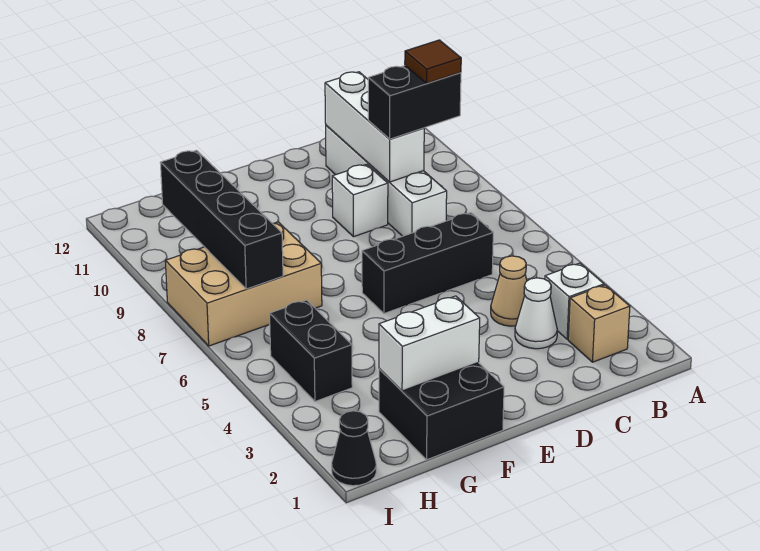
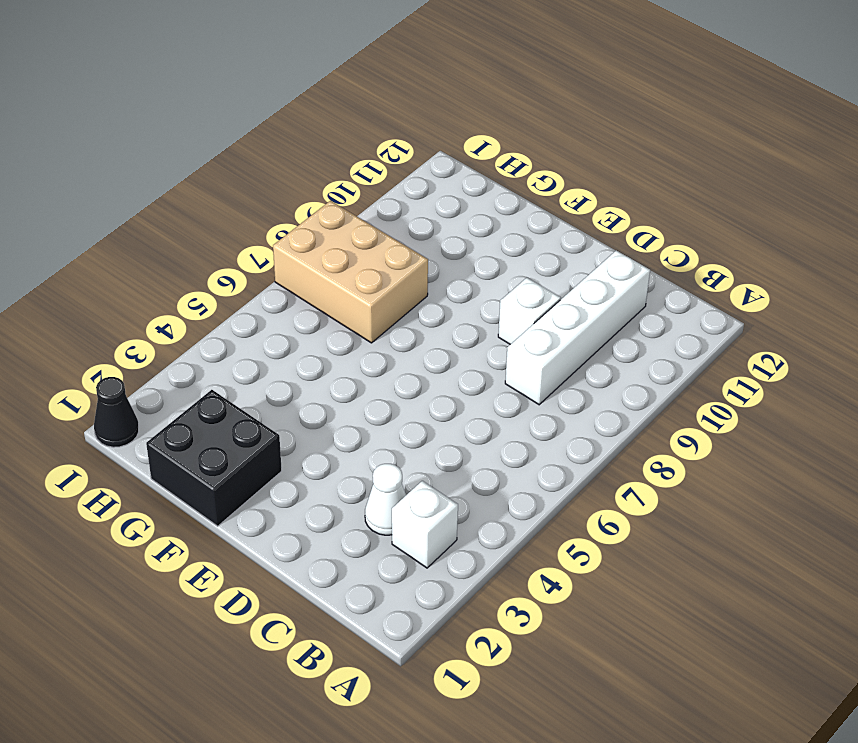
none -> tan 1x1 brick [568,285,630,362]
none -> tan 1x1 cone [491,256,527,326]
none -> black 1x3 brick [362,213,493,313]

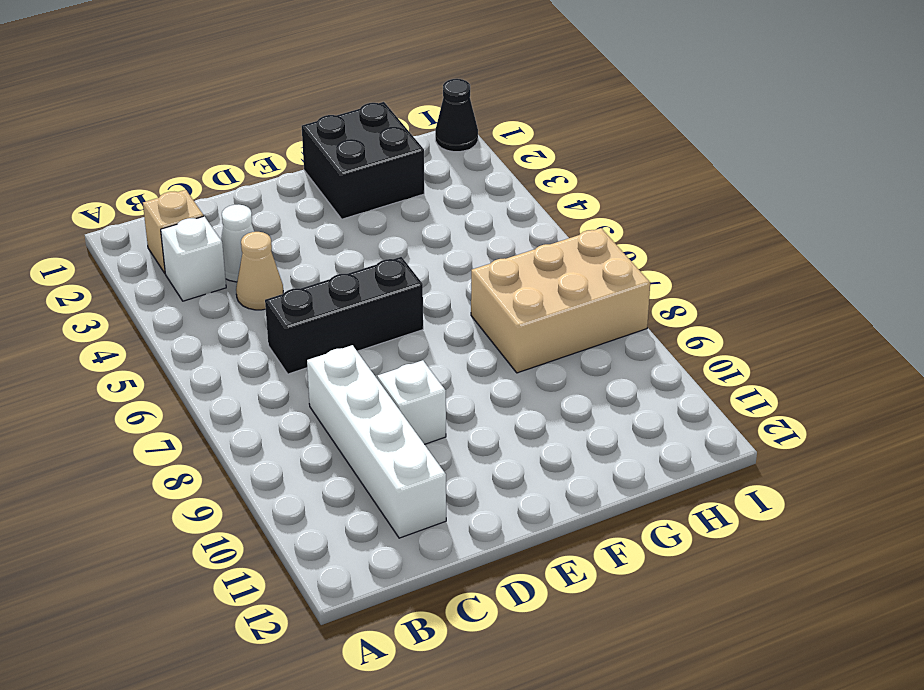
none -> black 1x2 brick [270,300,352,401]
none -> white 1x3 brick [325,72,424,182]
none -> white 1x2 brick [379,296,480,391]

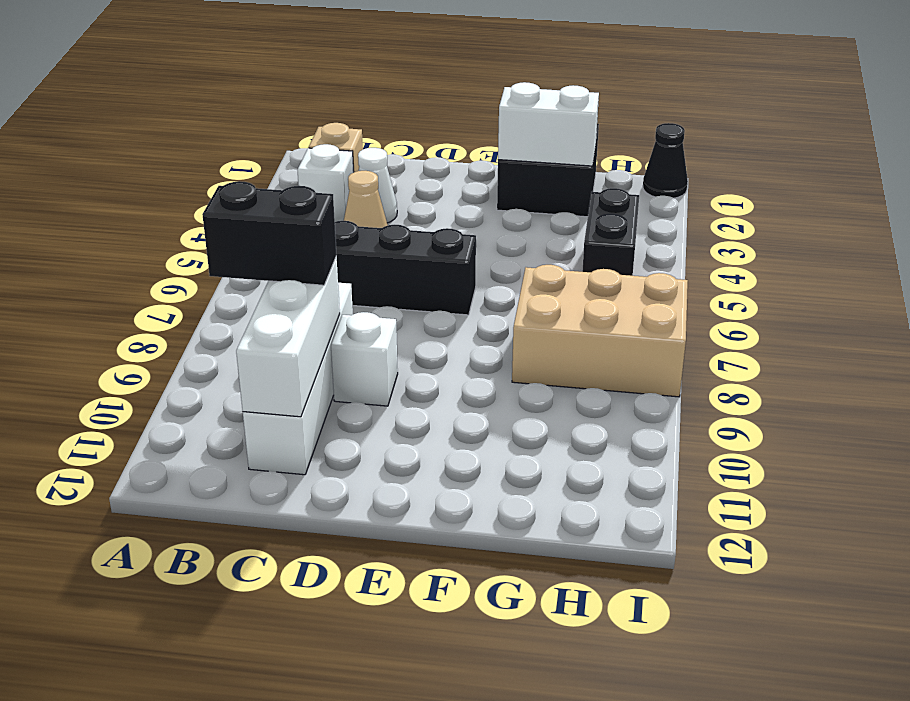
none -> black 1x4 brick [160,150,283,289]
none -> brown 1x1 tile [405,40,461,83]

